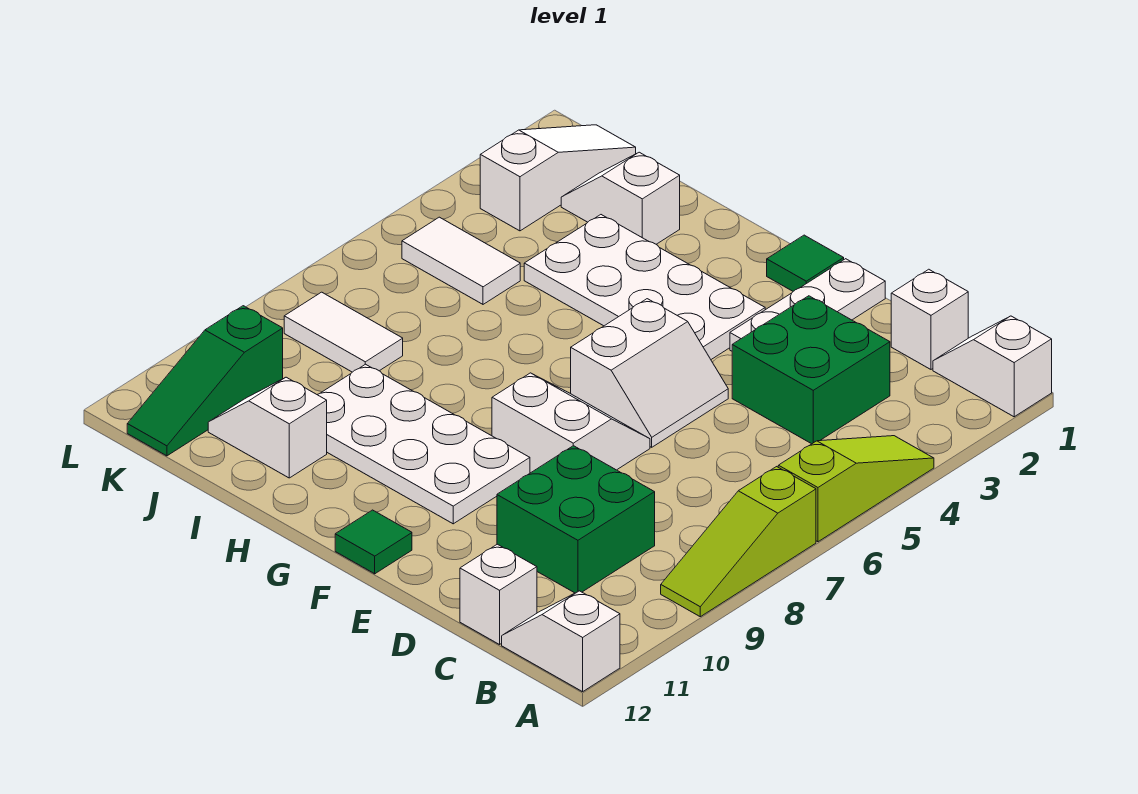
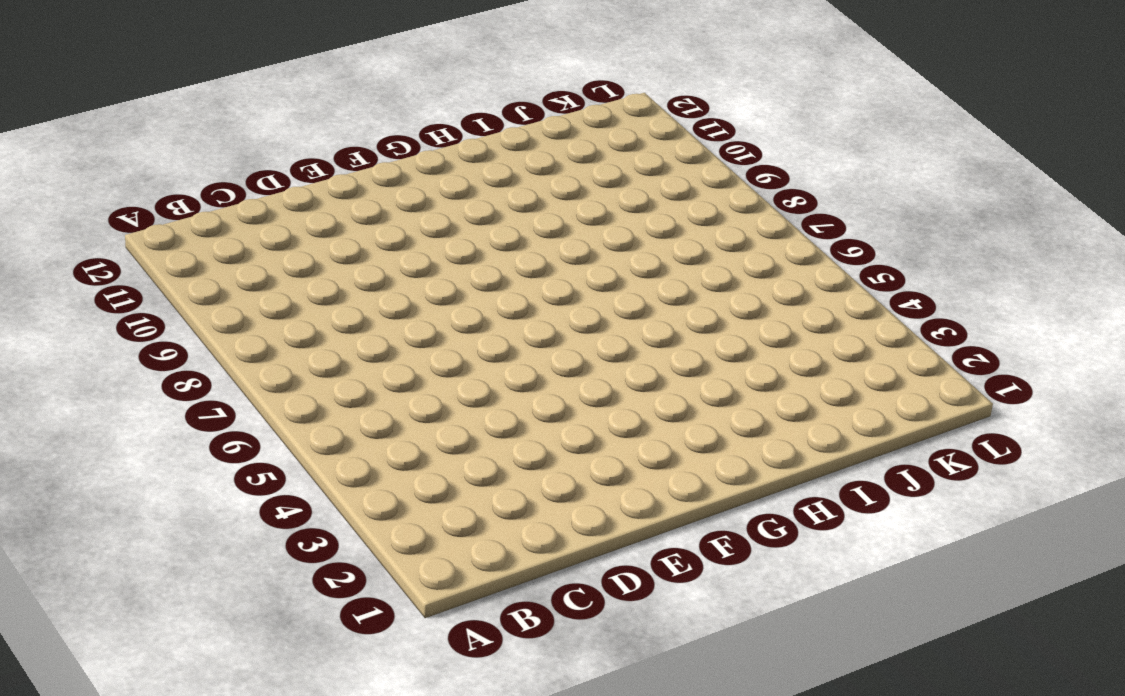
none -> white 1x2 slope [933,316,1052,417]
none -> lime 1x3 slope [778,436,934,542]
none -> lime 1x3 slope [661,467,816,617]

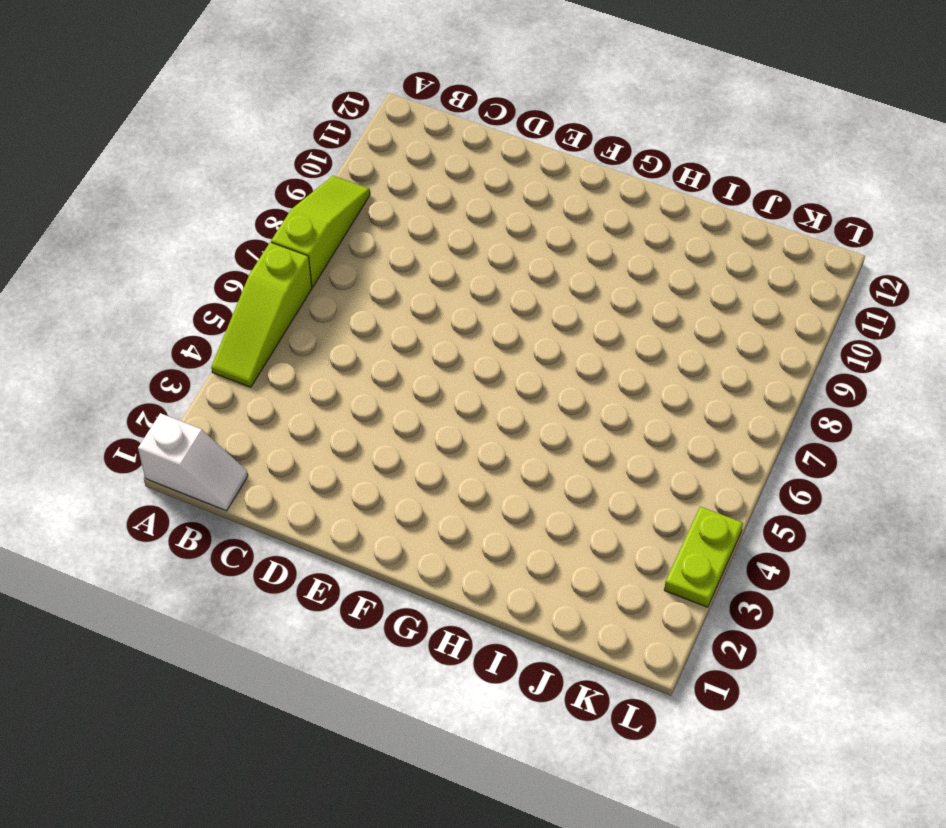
lime 1x2 plate [664,507,743,607] -> none
none -> white 1x2 slope [502,591,620,692]
none -> white 1x1 brick [891,269,968,369]
none -> green 2x2 brick [732,296,890,444]

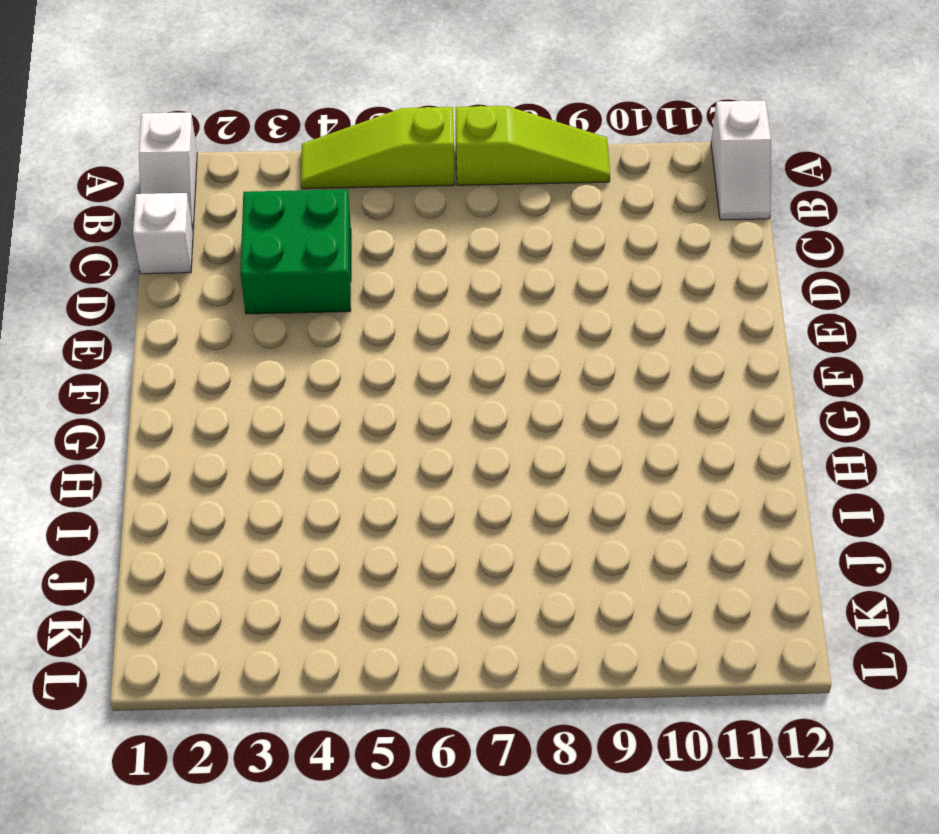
none -> green 2x2 brick [497,446,655,593]
none -> white 1x1 brick [460,544,537,645]
none -> white 1x3 plate [730,259,885,351]

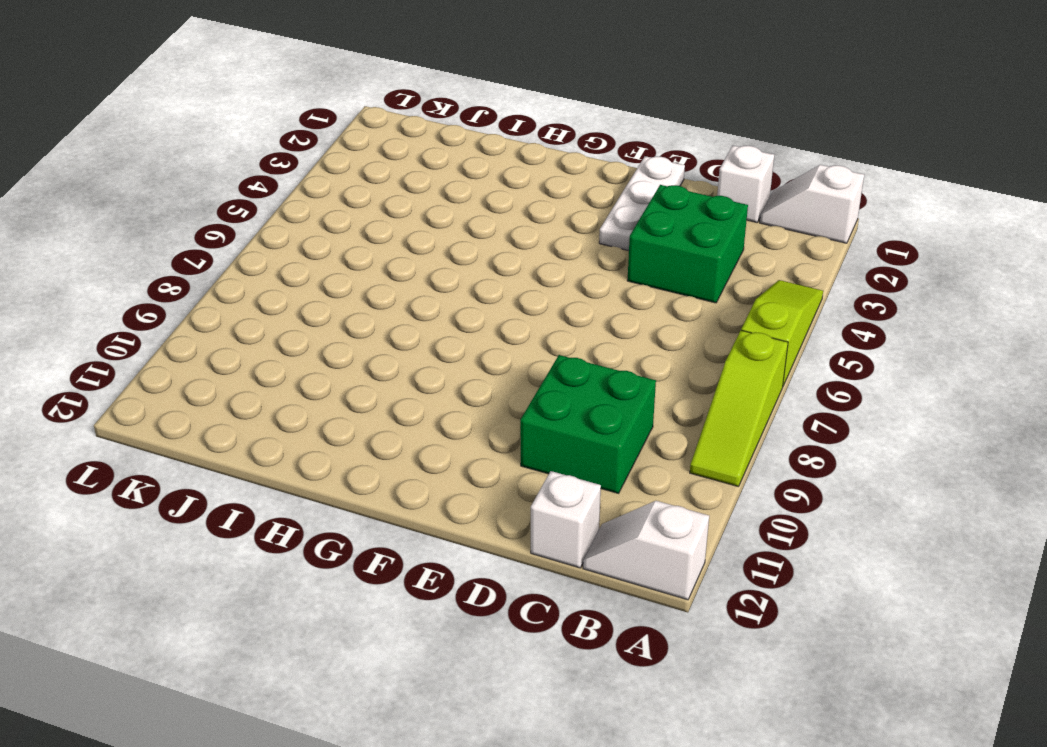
none -> white 2x2 slope [571,299,728,447]
none -> white 2x2 slope [492,373,650,473]
none -> green 1x1 tile [767,235,844,291]

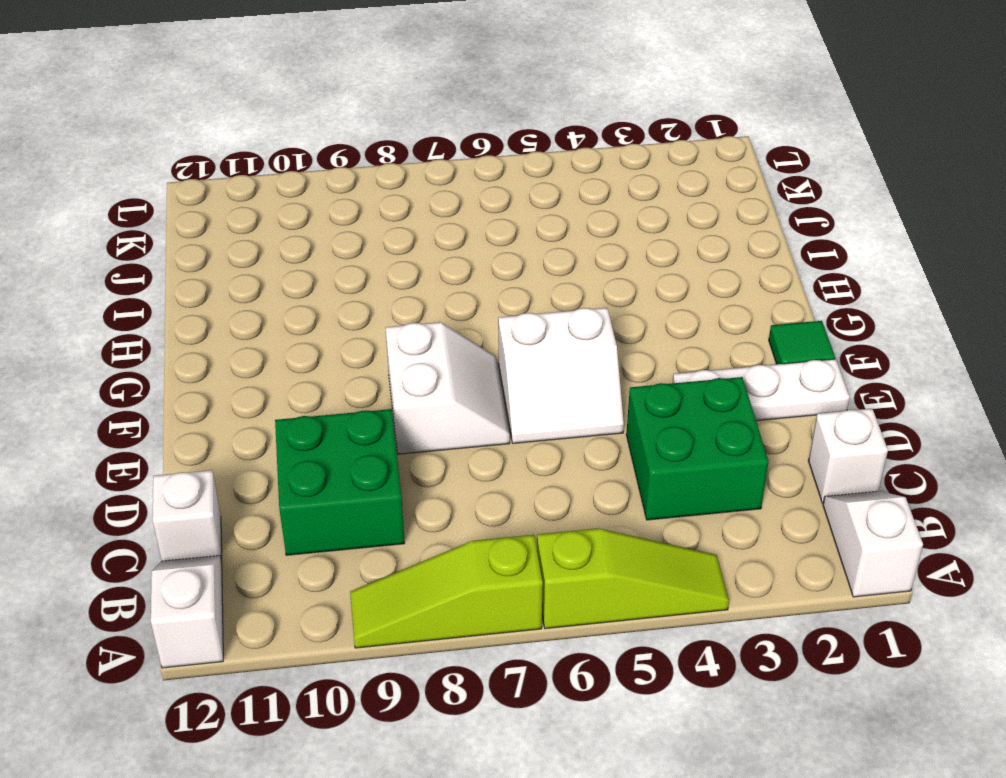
none -> white 2x4 plate [524,215,765,359]
none -> white 2x4 plate [317,364,530,524]
none -> green 1x1 tile [335,510,412,574]

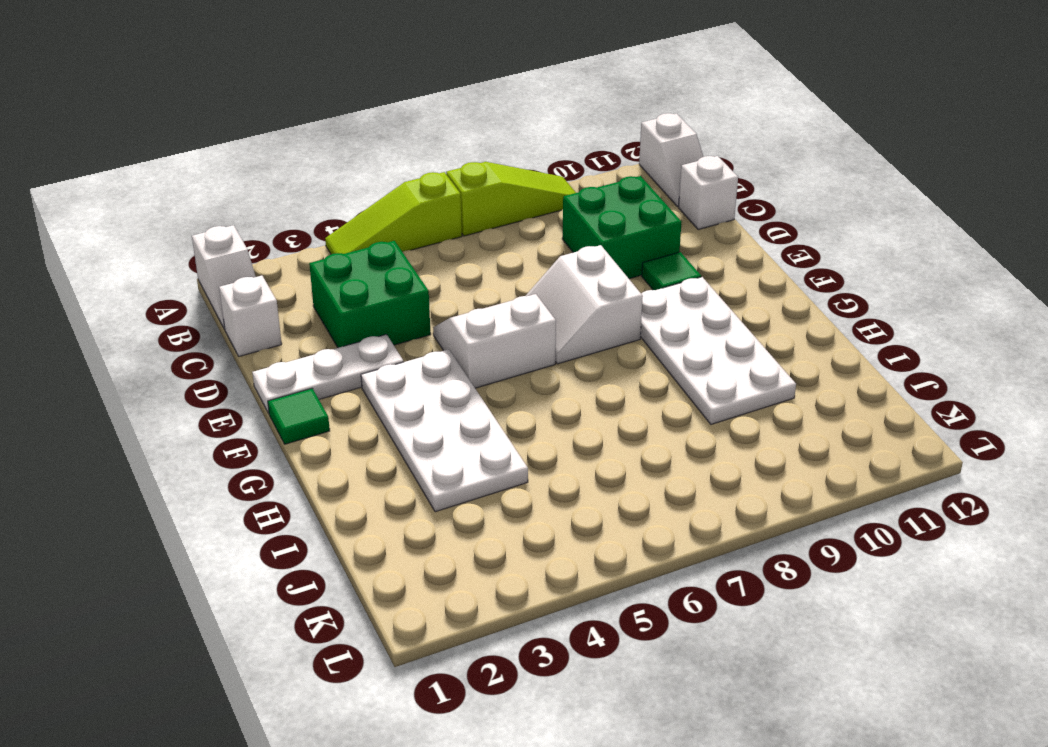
green 1x1 tile [642,252,701,290] -> green 1x1 tile moved to [335,510,412,574]
none -> white 1x2 slope [561,152,680,244]
none -> white 1x2 slope [208,377,327,478]
none -> white 1x2 tile [402,217,520,304]

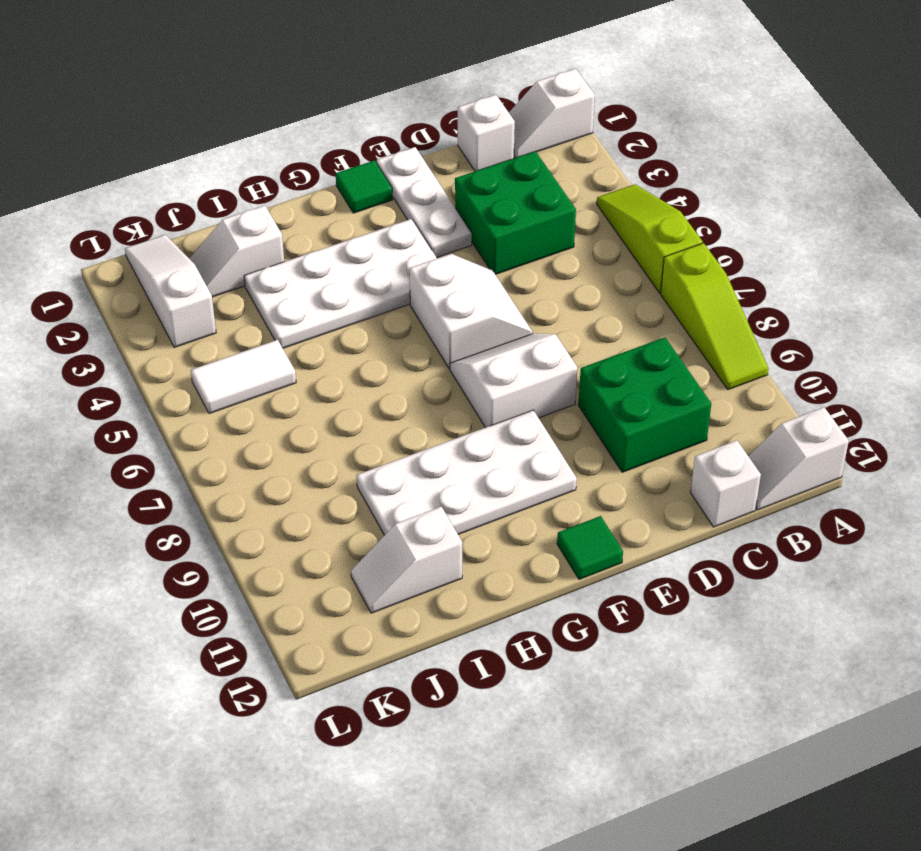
none -> white 1x2 tile [284,292,403,372]
none -> green 1x3 slope [127,306,283,456]

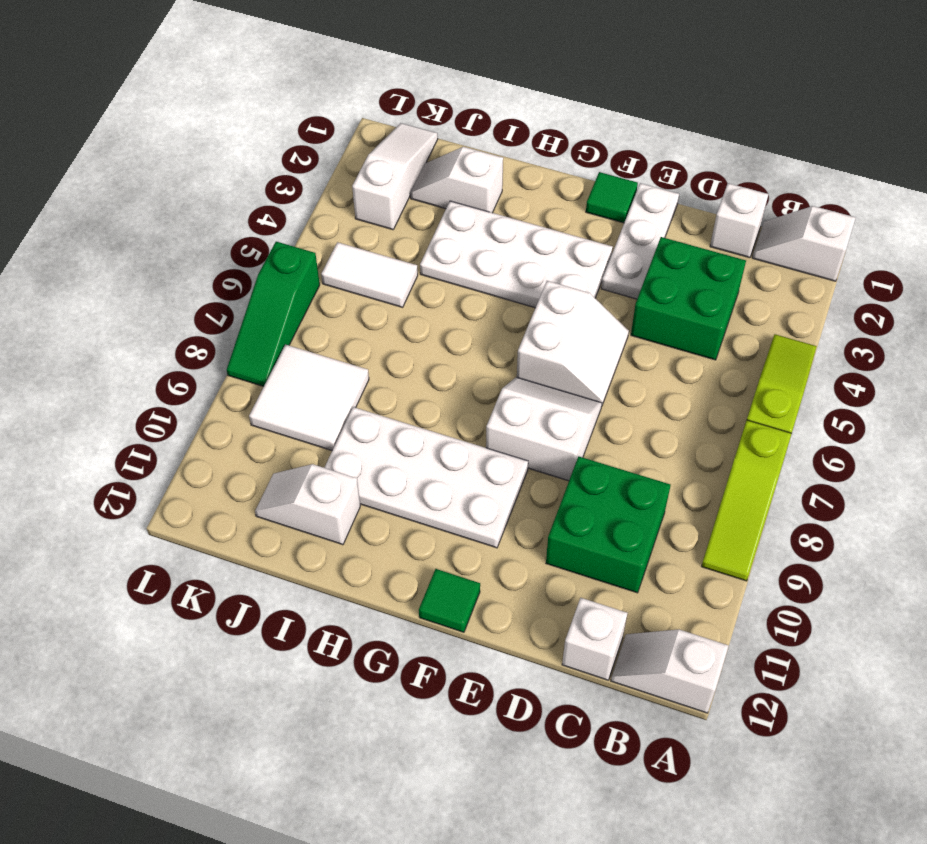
white 2x2 tile [249,345,369,450] -> white 1x2 tile [284,292,403,372]
green 1x3 slope [227,242,320,386] -> green 1x3 slope moved to [127,306,283,456]

